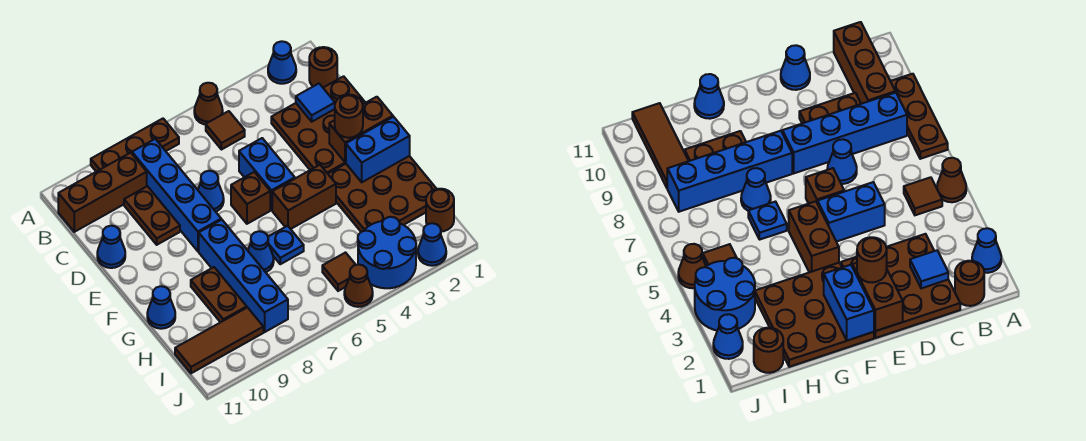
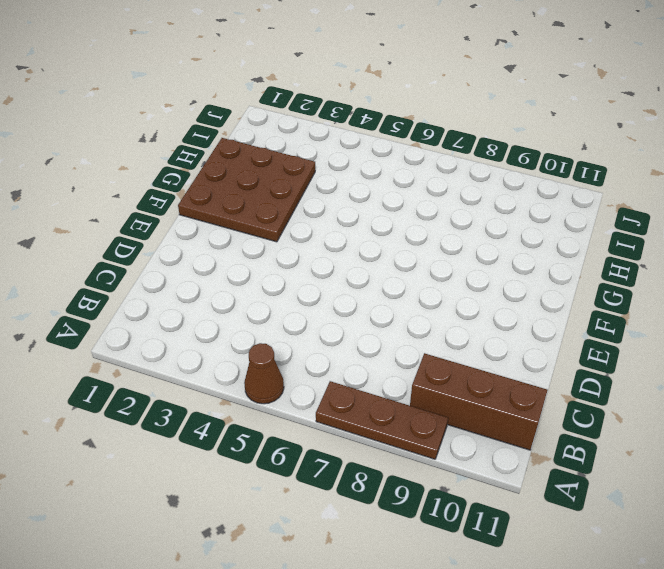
none -> blue 1x1 cone [268,41,296,84]
none -> brown 1x1 round brick [309,47,337,87]
none -> brown 1x1 tile [206,111,245,150]
none -> blue 1x4 brick [132,139,221,251]

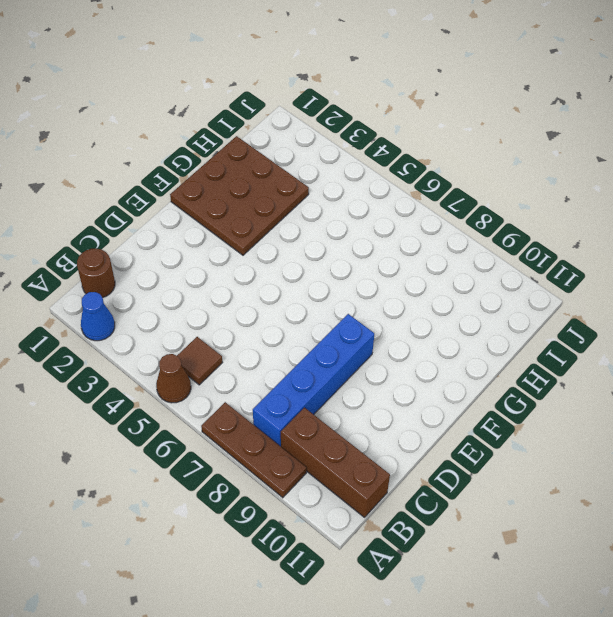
none -> brown 3x3 plate [271,76,365,173]
none -> brown 1x2 plate [124,186,180,245]
none -> blue 1x2 brick [239,138,295,210]
none -> blue 1x1 cone [198,171,224,212]

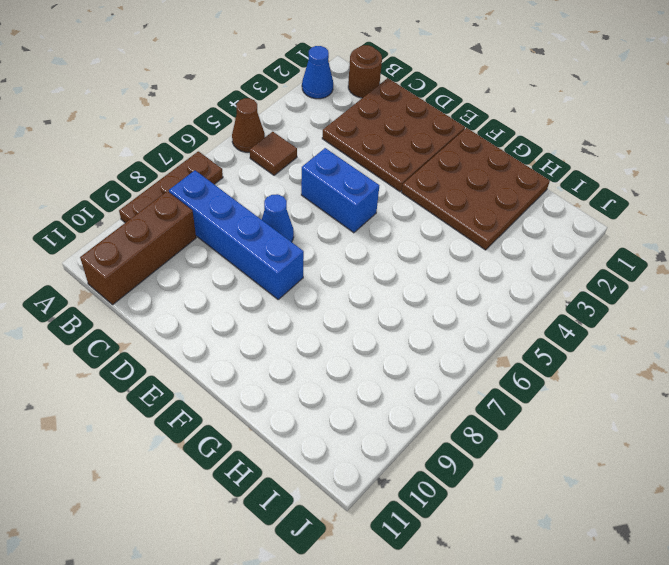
none -> brown 1x2 plate [124,186,180,245]
none -> blue 1x1 cone [97,226,125,268]
none -> brown 1x1 brick [231,172,270,224]
none -> brown 1x2 brick [272,165,336,229]

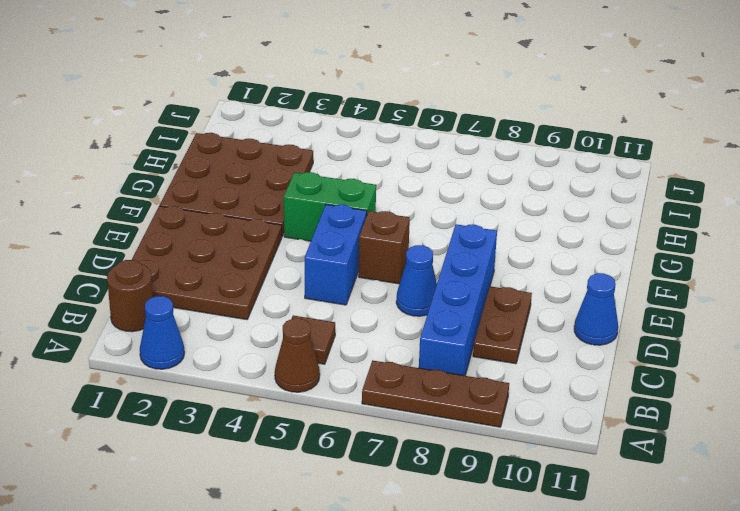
green 1x2 brick [284,172,376,241] -> brown 1x2 brick [272,165,336,229]
none -> brown 1x3 brick [58,153,147,232]
none -> blue 1x4 brick [199,220,288,332]
none -> blue 1x1 plate [268,226,304,264]
none -> blue 1x1 cone [248,231,274,272]

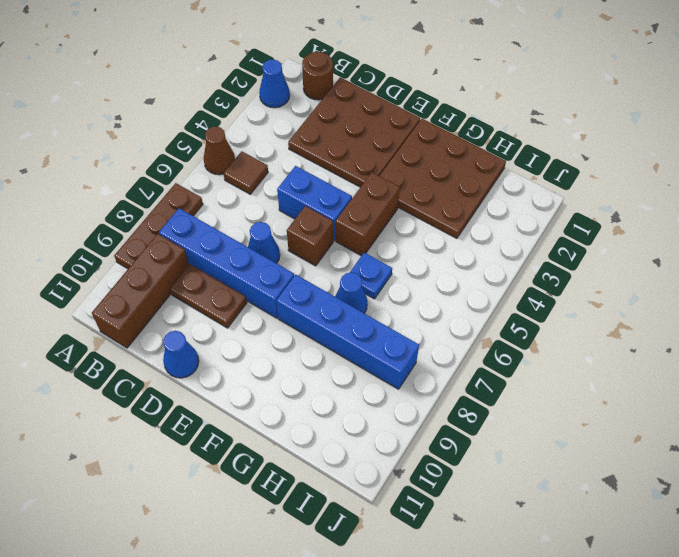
none -> brown 1x2 plate [191,267,247,322]
none -> blue 1x1 cone [147,286,175,329]
none -> brown 1x1 round brick [426,189,454,232]
none -> blue 2x2 round brick [358,217,416,288]

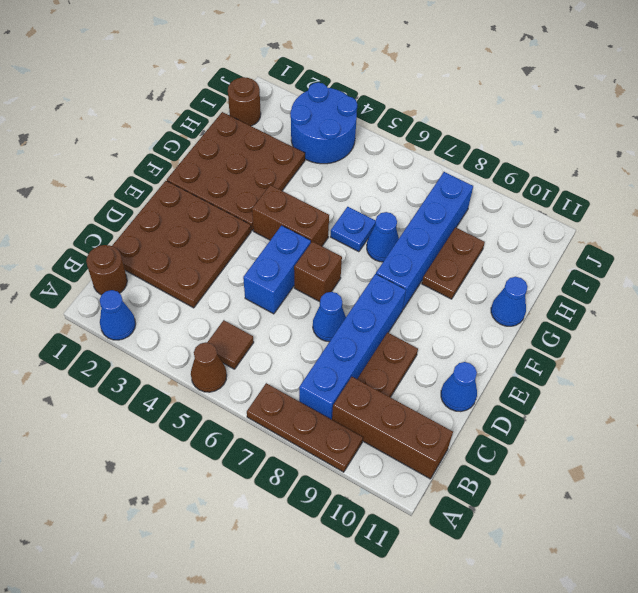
none -> brown 1x1 tile [322,253,356,291]
none -> brown 1x3 tile [175,308,263,373]
none -> blue 1x1 cone [418,223,446,266]
none -> brown 1x1 cone [344,265,373,307]

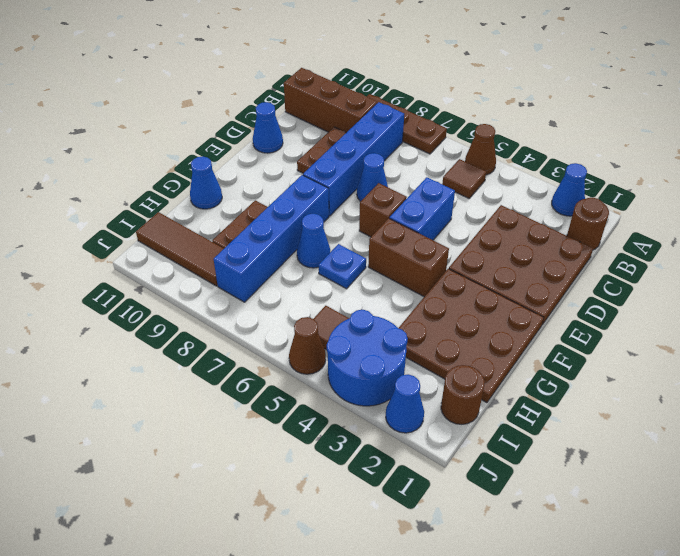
none -> blue 1x1 tile [296,84,335,122]
none -> brown 1x2 brick [329,97,393,162]
none -> blue 1x2 brick [346,117,410,182]
none -> brown 1x1 round brick [335,95,363,138]

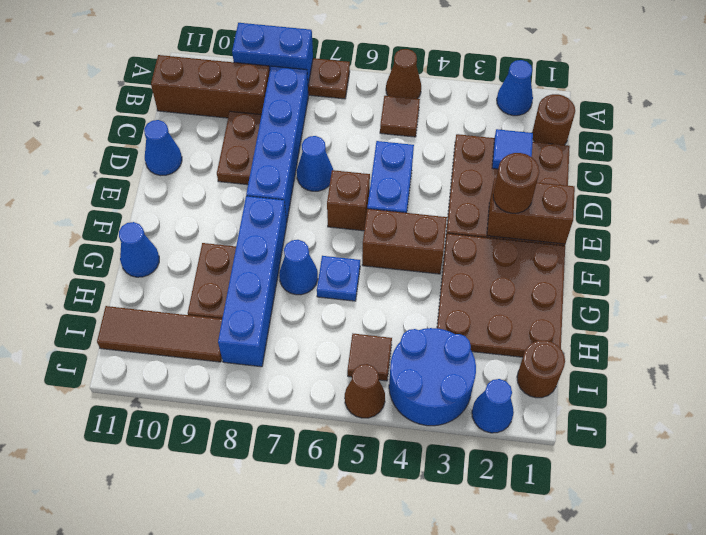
blue 1x2 brick [232,23,313,85] -> blue 1x2 brick moved to [346,117,410,182]

